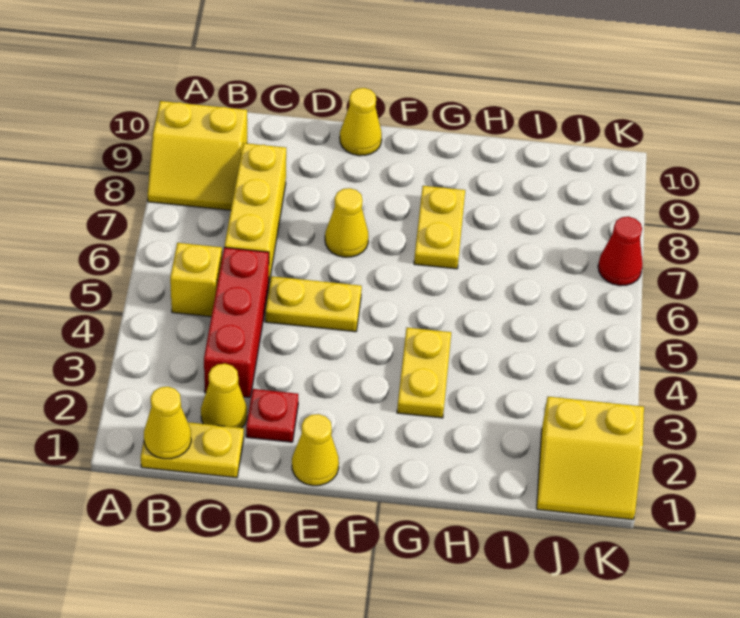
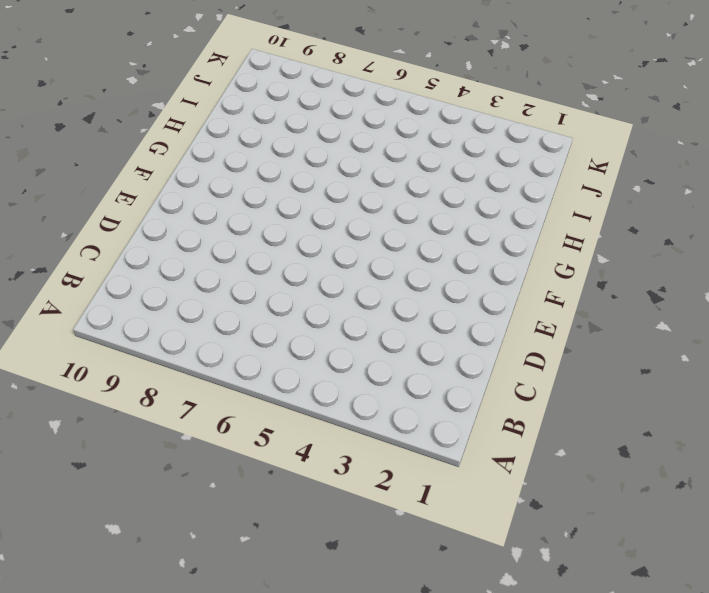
none -> yellow 2x2 slope [148,101,247,210]
none -> yellow 1x2 plate [141,422,244,478]
none -> yellow 1x1 brick [170,243,222,317]

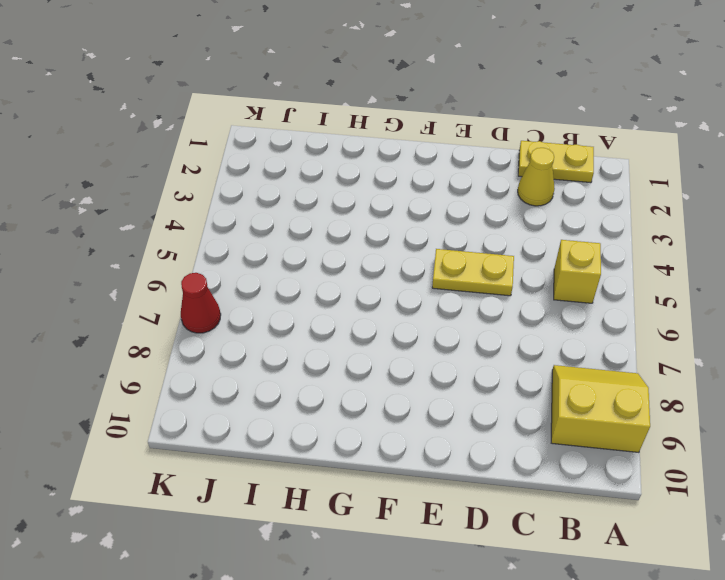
none -> red 1x3 brick [204,248,269,398]
none -> yellow 1x3 brick [224,143,286,282]
none -> red 1x1 plate [246,389,298,442]

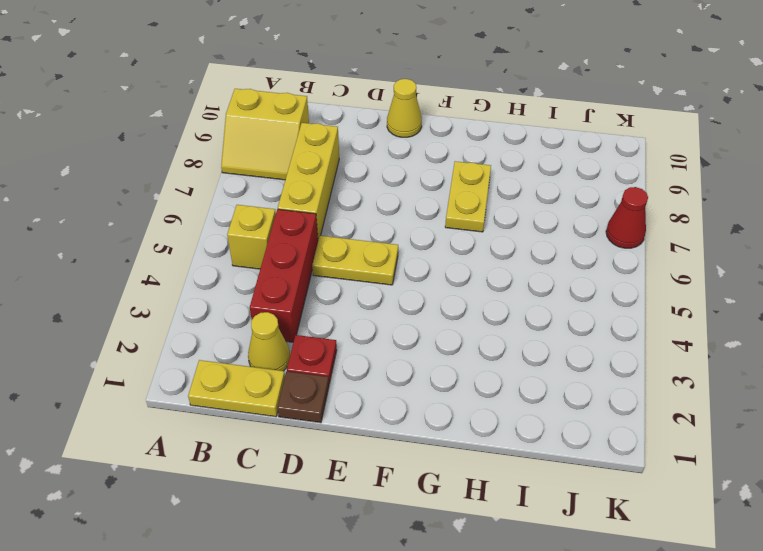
brown 1x1 plate [277,372,329,423] -> none
none -> yellow 1x1 cone [292,414,339,486]
none -> yellow 1x1 cone [325,188,369,257]
none -> yellow 1x2 plate [397,328,451,418]

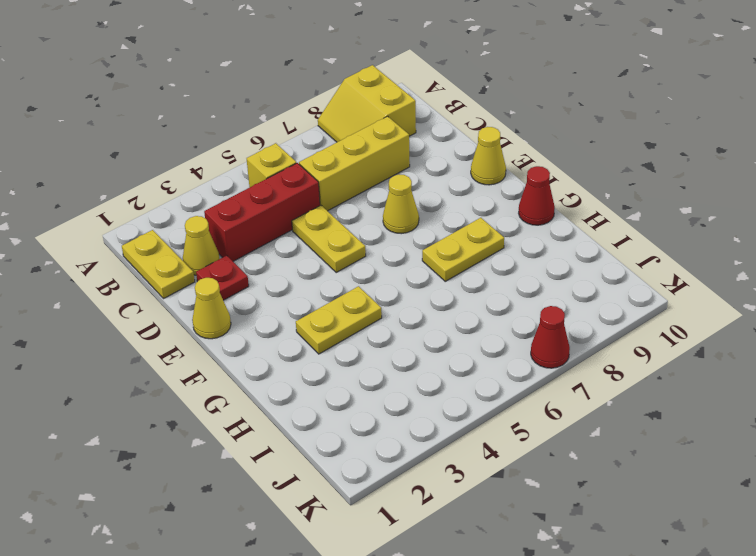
red 1x1 cone [519,166,555,225] -> none
none -> yellow 2x2 slope [537,397,644,520]
none -> yellow 1x1 cone [144,387,191,459]

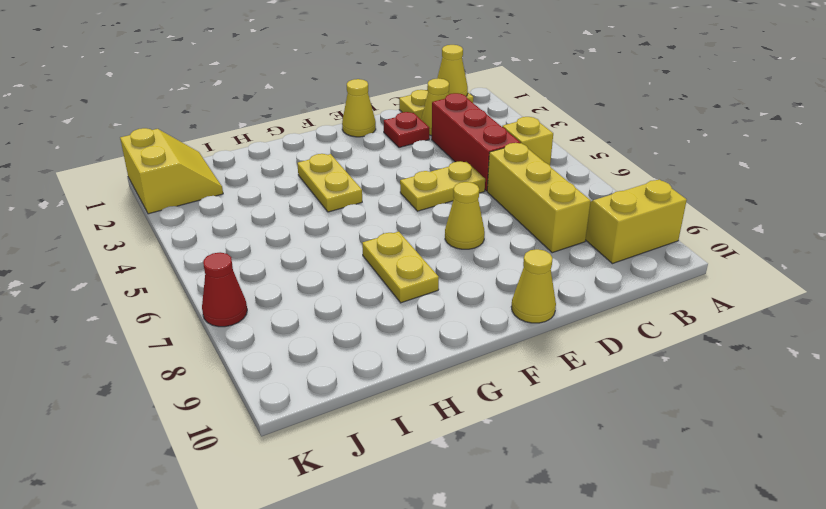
yellow 2x2 slope [120,128,223,214] -> yellow 2x2 slope turned to [537,397,644,520]

